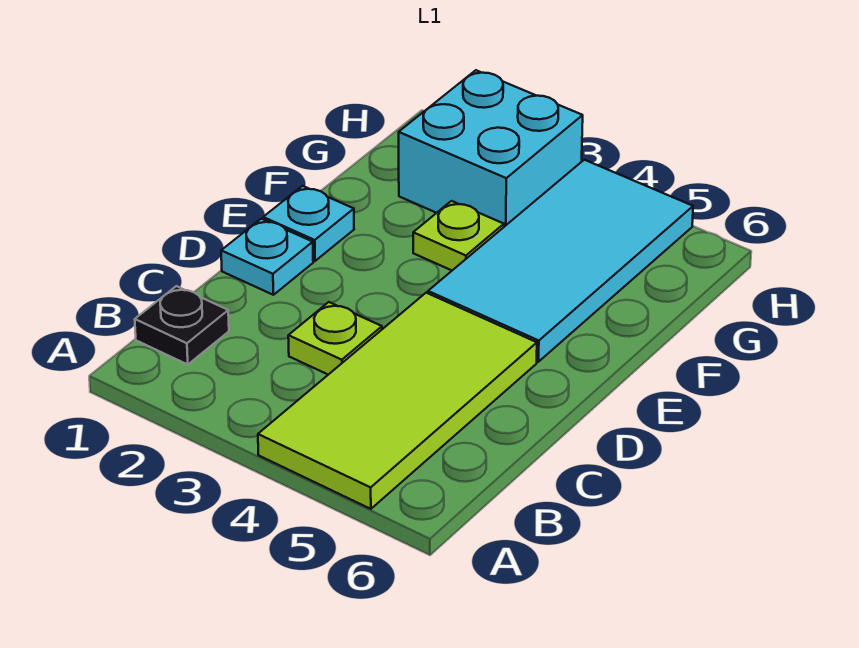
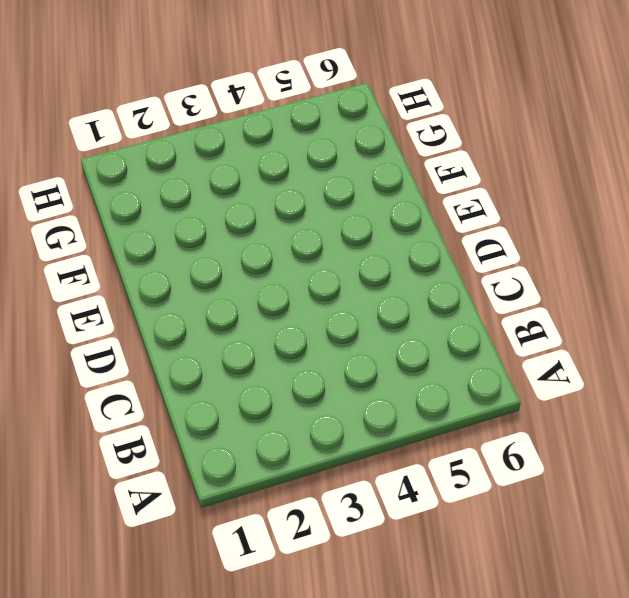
none -> lime 2x4 tile [258,293,537,509]
none -> black 1x1 plate [135,286,229,365]

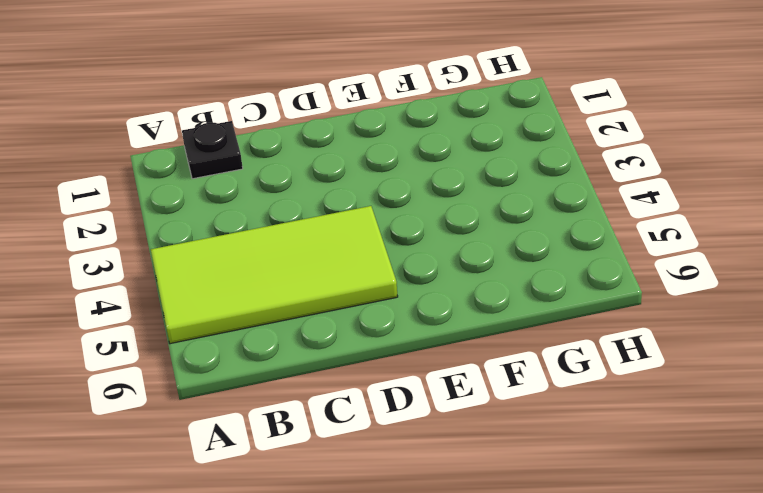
none -> lime 1x1 plate [288,302,382,375]
none -> cyan 1x1 plate [221,219,313,295]

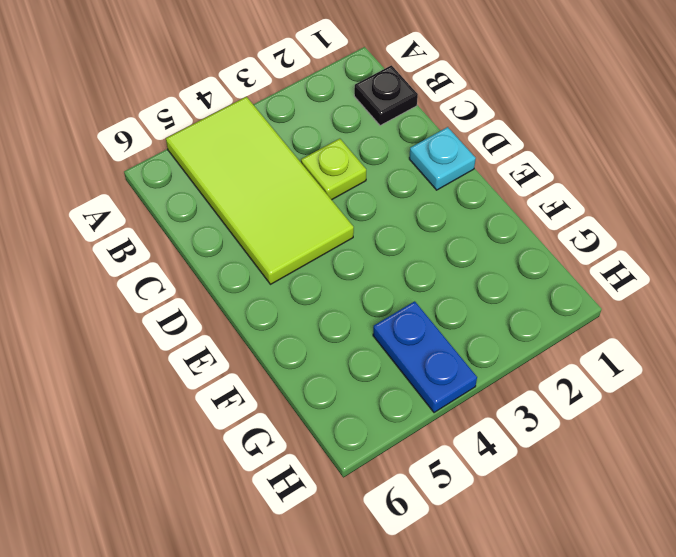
blue 1x2 plate [373,301,477,413] -> cyan 2x4 tile [428,160,693,362]
none -> cyan 1x1 plate [263,186,354,261]
none -> lime 1x1 plate [413,201,504,270]

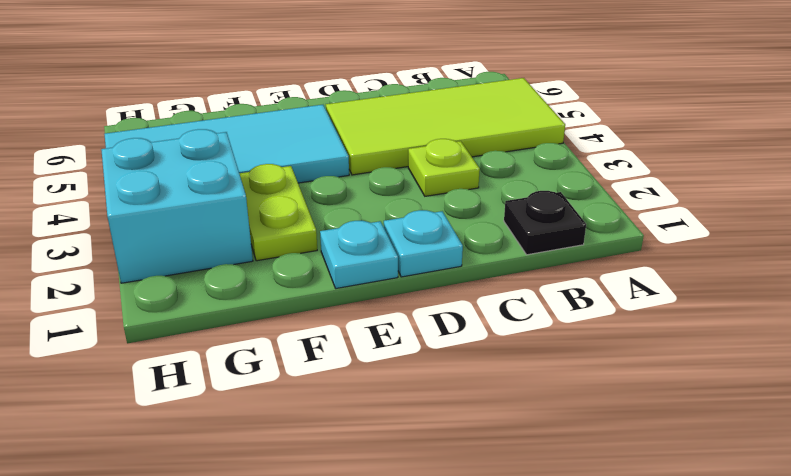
lime 1x2 plate [239,164,317,261] -> lime 1x1 plate [413,201,504,270]

